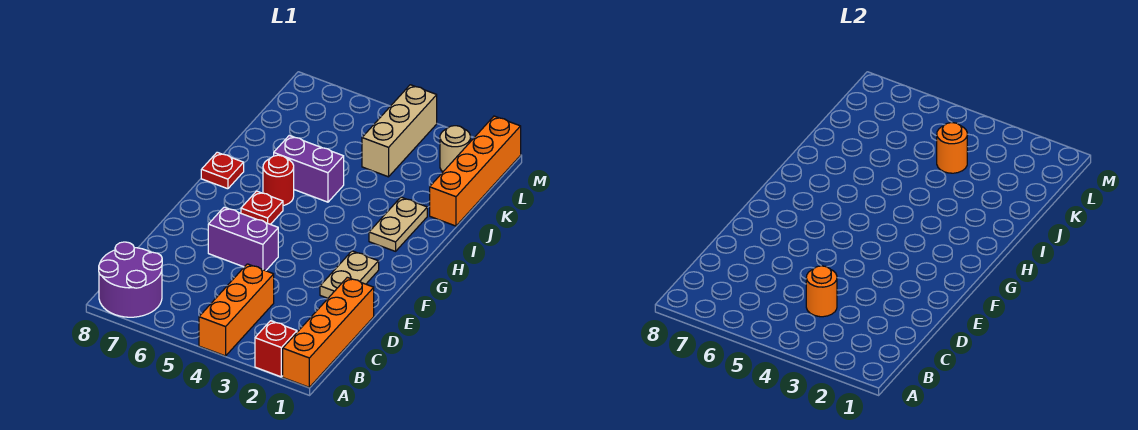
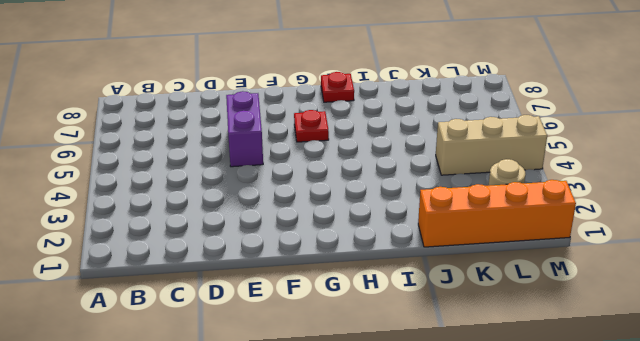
none -> orange 1x4 brick [283,277,374,387]
none -> red 1x1 brick [255,321,297,377]
none -> orange 1x3 brick [199,264,274,356]

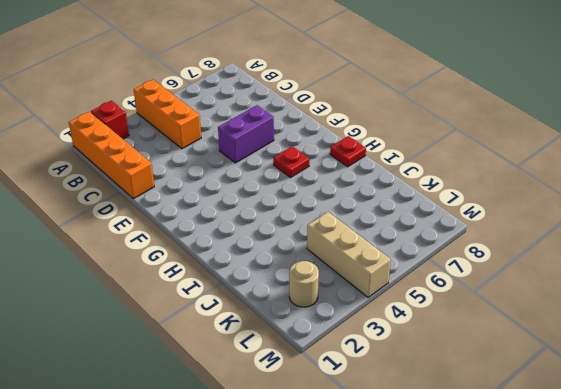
none -> purple 2x2 round brick [99,242,162,317]
none -> tan 1x2 plate [320,251,379,298]
none -> tan 1x2 plate [369,197,427,251]

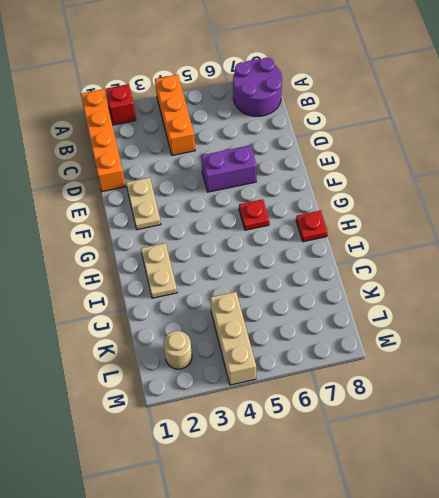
none -> red 1x1 round brick [263,155,294,206]
none -> purple 1x2 brick [274,136,344,202]
none -> orange 1x4 brick [430,116,521,226]

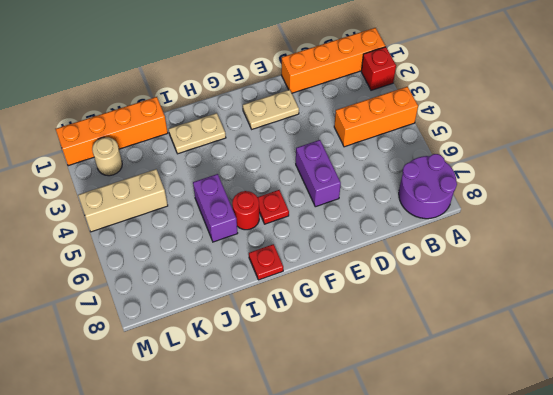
none -> orange 1x1 round brick [806,266,837,317]
none -> orange 1x1 round brick [937,123,967,173]

